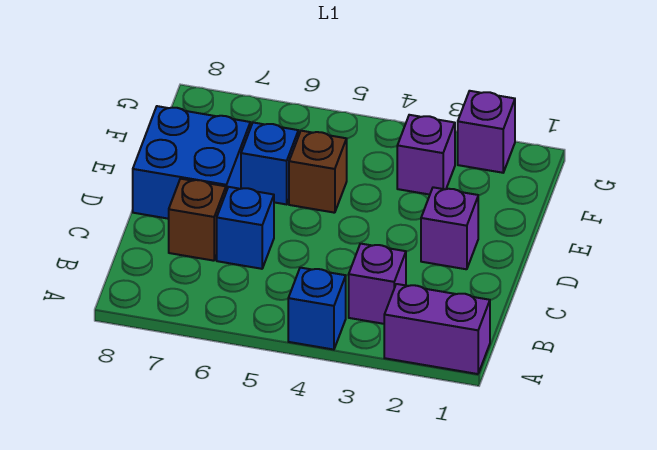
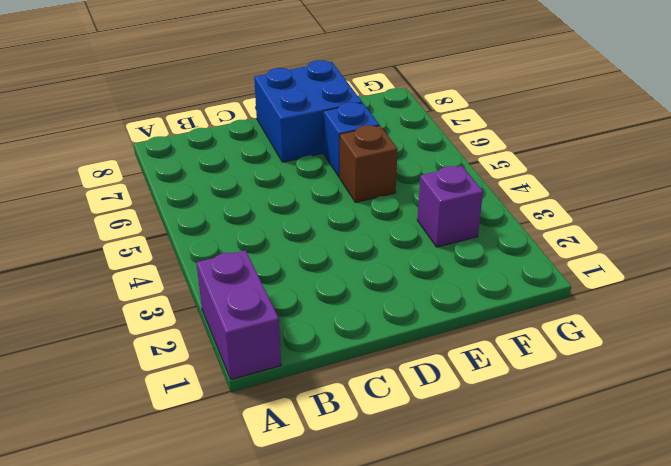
none -> blue 1x1 brick [288,268,346,350]
none -> purple 1x1 brick [349,244,406,324]

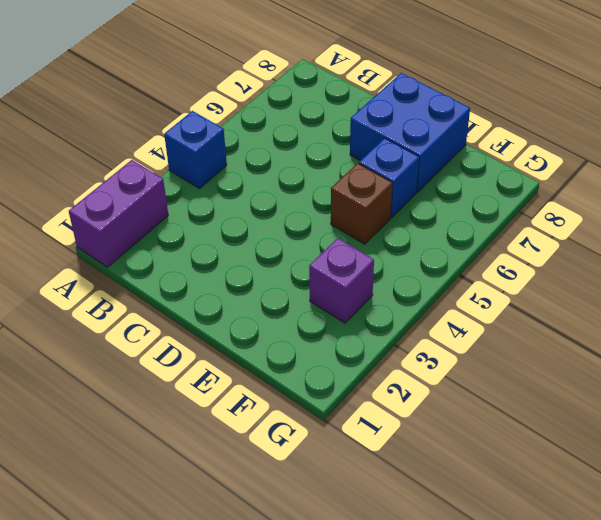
none -> purple 1x1 brick [349,244,406,324]
none -> blue 1x1 brick [217,187,274,269]

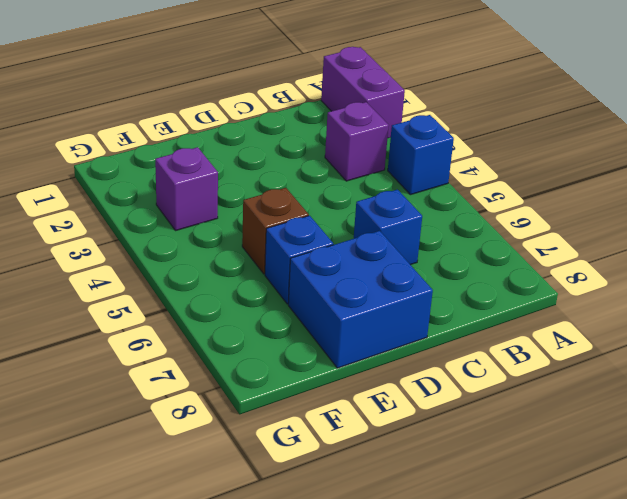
none -> brown 1x1 brick [169,179,226,261]
none -> purple 1x1 brick [421,187,478,269]

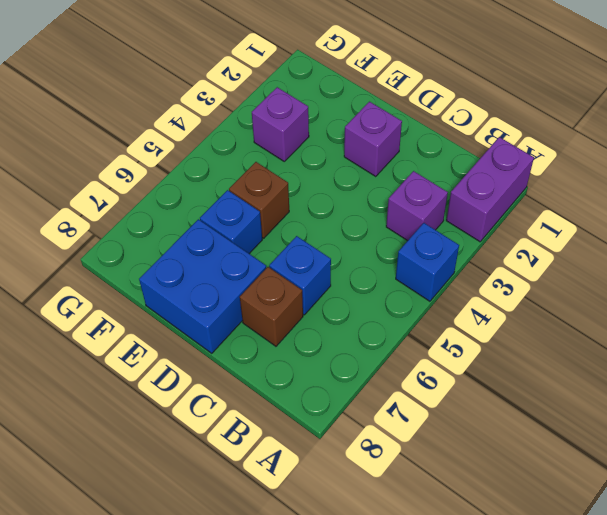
none -> purple 1x1 brick [458,91,515,173]

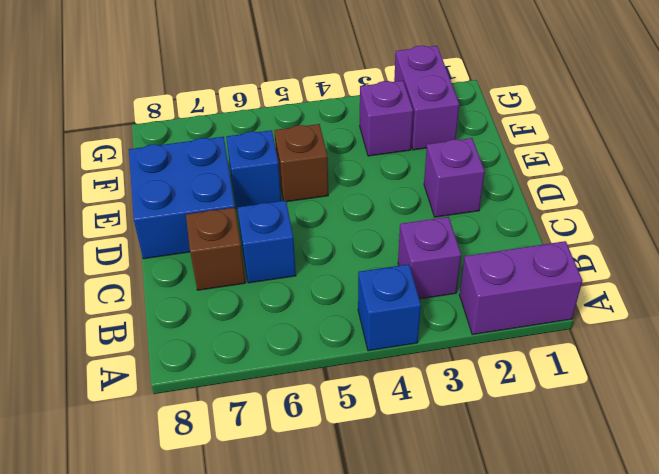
purple 1x2 brick [394,46,459,150] -> purple 1x1 brick [458,91,515,173]

